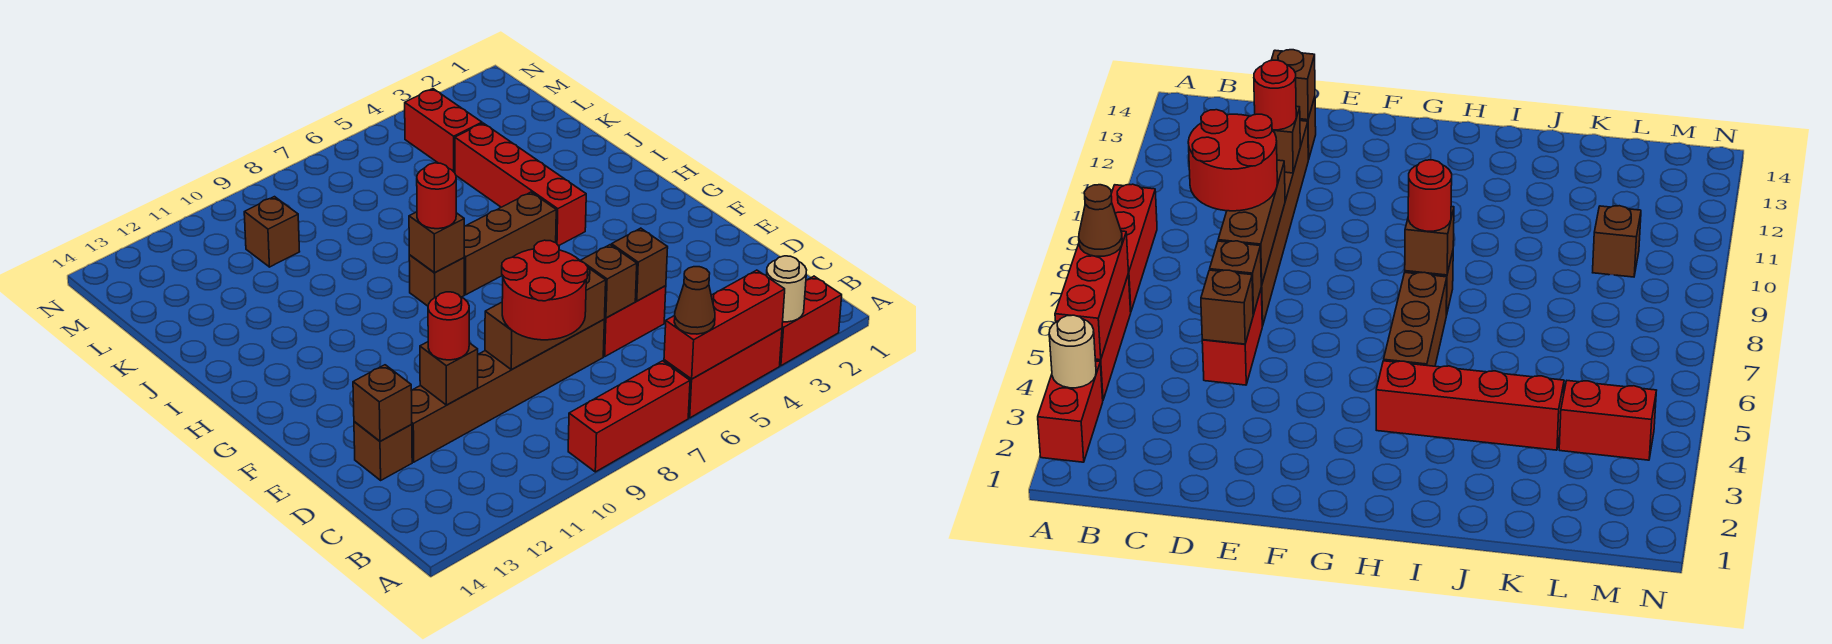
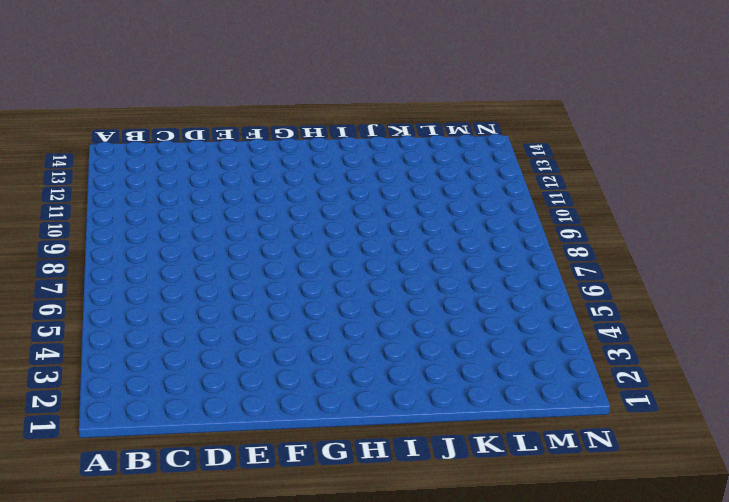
none -> red 1x2 brick [780,276,842,366]
none -> red 1x3 brick [664,328,782,418]
none -> red 1x3 brick [568,361,690,472]

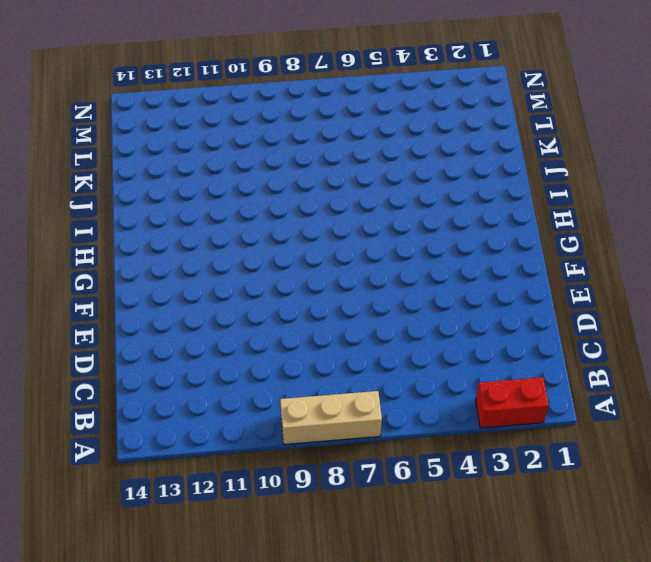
tan 1x3 brick [280,391,382,444] -> red 1x3 brick [568,361,690,472]
none -> red 1x3 brick [664,328,782,418]
none -> red 1x2 brick [603,286,666,356]
none -> brown 1x6 brick [411,320,604,462]

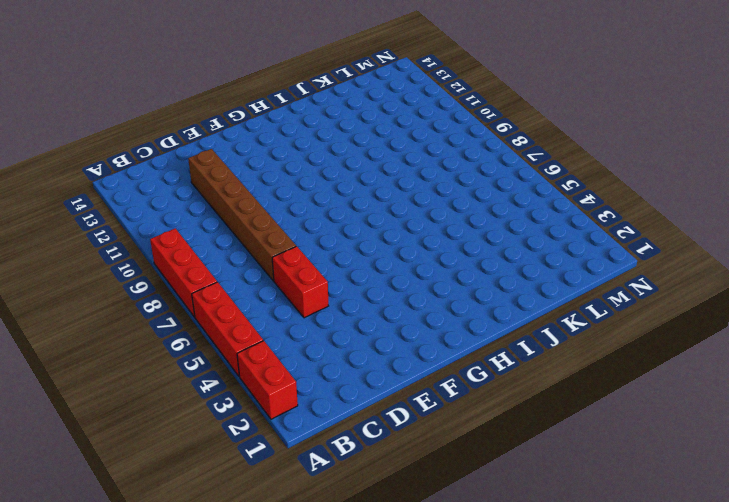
none -> brown 1x1 brick [354,421,412,480]
none -> red 1x4 brick [455,123,586,246]
none -> brown 1x3 brick [464,192,556,295]

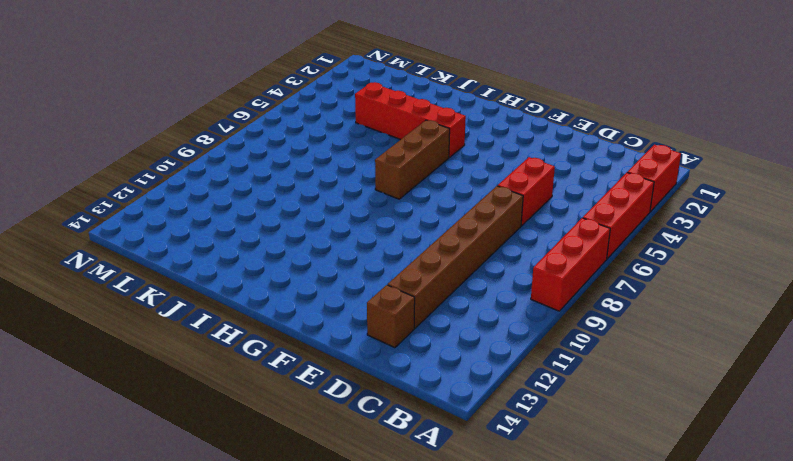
none -> brown 1x1 brick [409,255,464,306]
none -> red 1x2 brick [405,89,482,173]
none -> brown 1x1 brick [244,197,300,267]

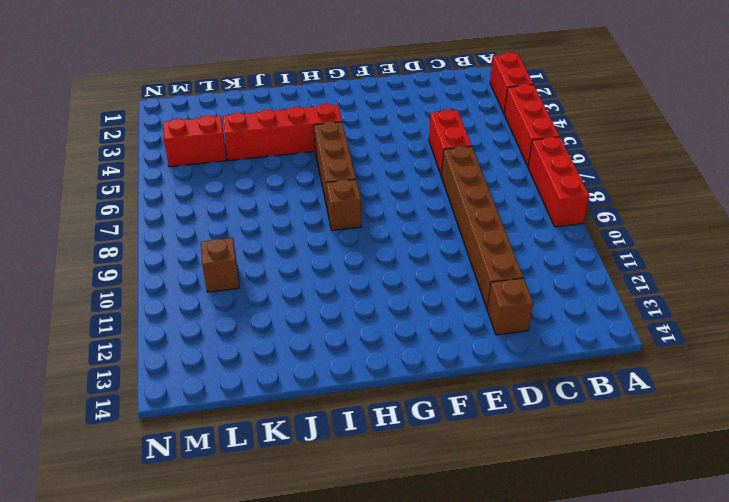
none -> tan 1x1 round brick [766,256,807,322]
none -> red 1x3 brick [664,270,785,379]
none -> brown 1x1 brick [611,228,668,301]

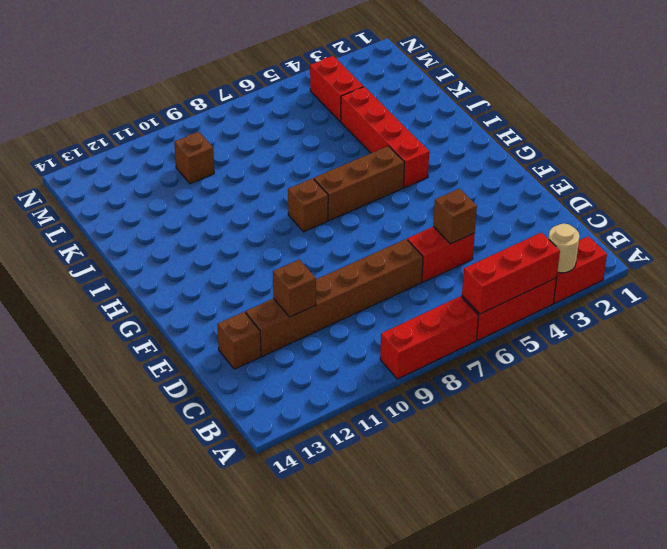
none -> brown 1x1 brick [581,245,637,318]
none -> brown 1x3 brick [485,268,606,370]
none -> brown 1x1 brick [353,365,412,441]

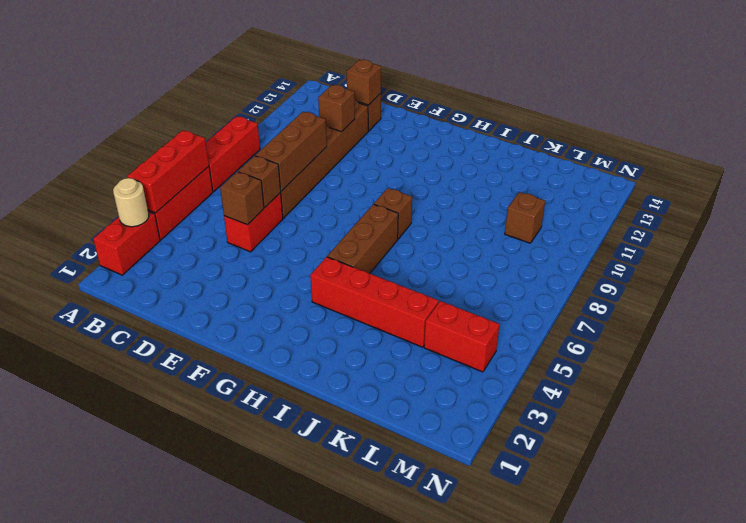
none -> brown 1x1 brick [409,212,464,273]
none -> brown 1x1 cone [674,267,715,334]
none -> red 2x2 round brick [502,240,588,340]

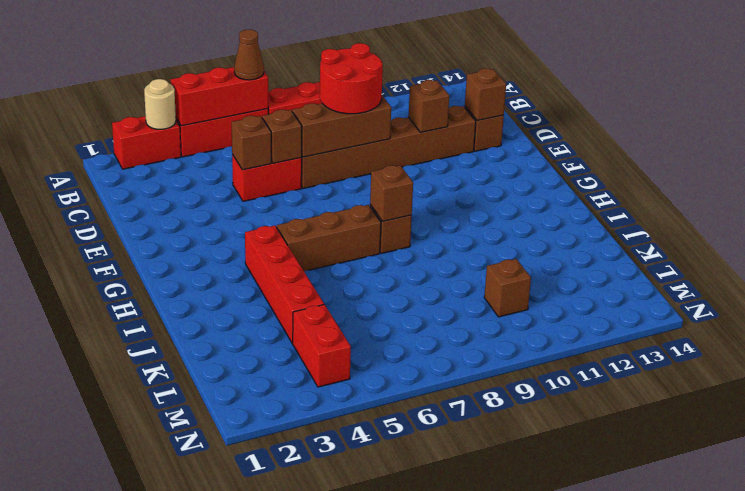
none -> red 1x1 round brick [428,292,469,360]
none -> red 1x1 round brick [417,163,456,229]

